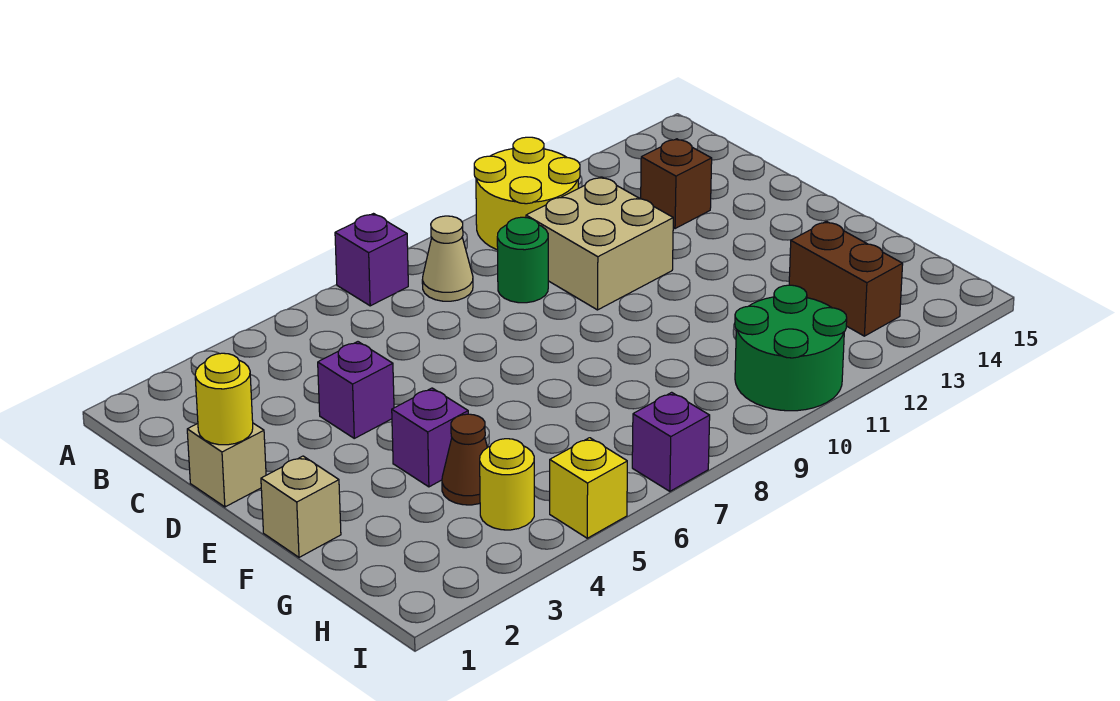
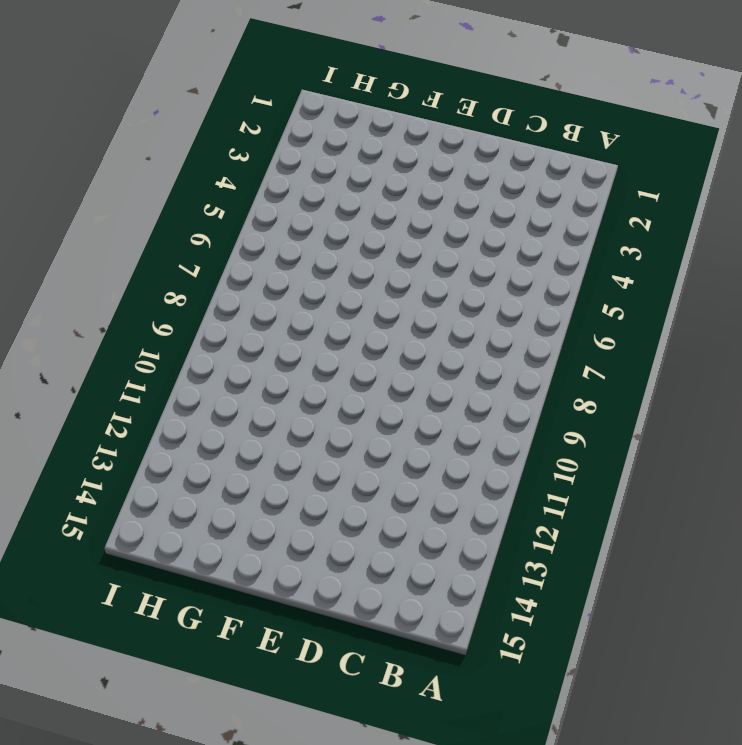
none -> purple 1x1 brick [335,214,408,306]
none -> yellow 2x2 round brick [474,137,580,250]
none -> tan 1x1 cone [422,216,473,301]

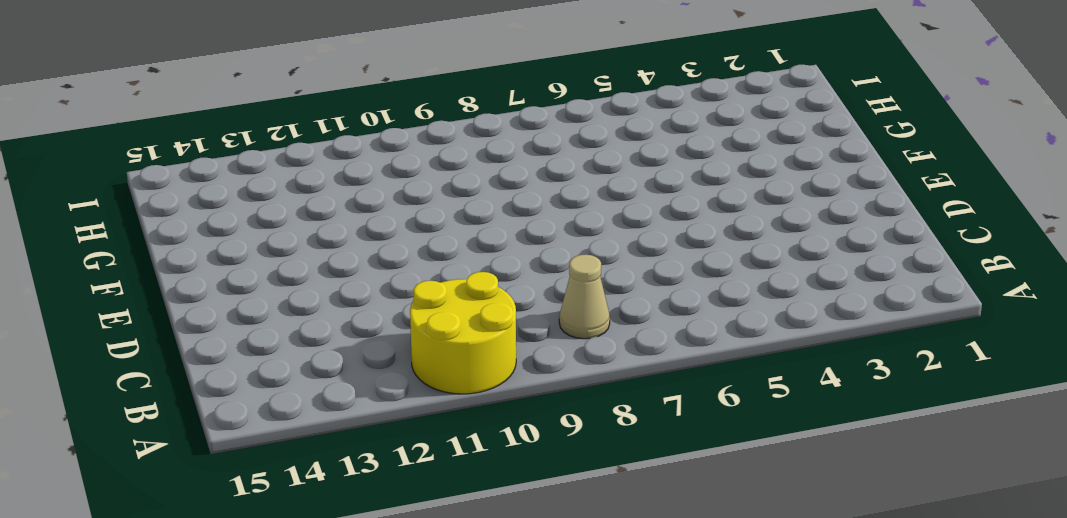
none -> purple 1x1 brick [335,214,408,306]
none -> green 1x1 round brick [497,217,548,303]
none -> tan 2x2 brick [526,177,673,310]

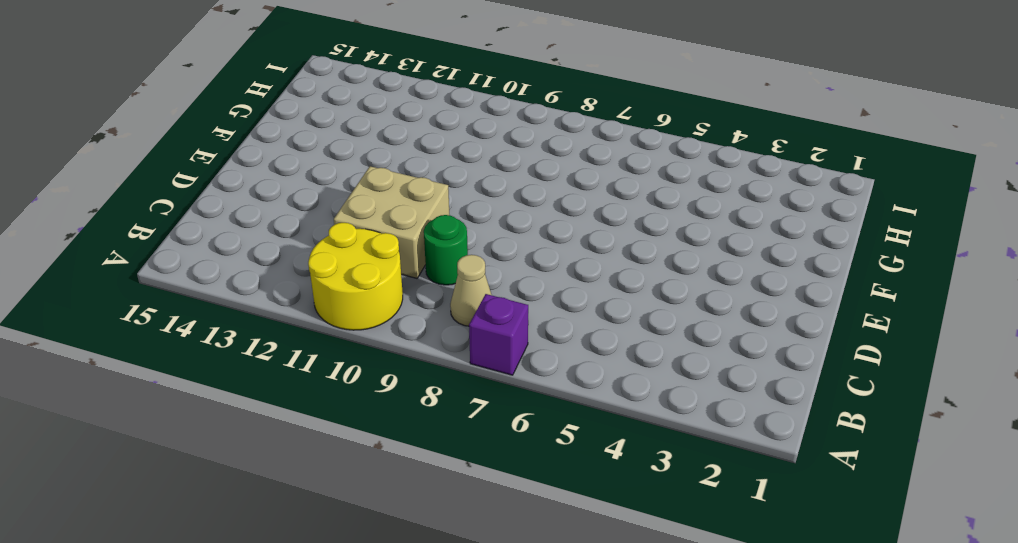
none -> brown 1x1 brick [641,139,712,229]
none -> tan 1x1 brick [187,423,266,507]
none -> purple 1x1 brick [318,342,394,438]

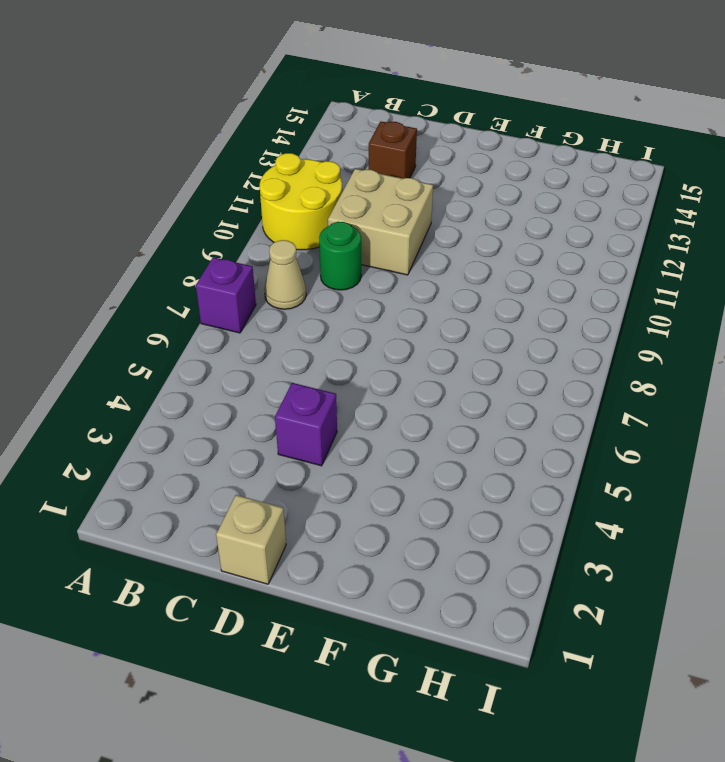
none -> tan 1x1 brick [261,456,341,557]
none -> purple 1x1 brick [392,388,468,487]
none -> brown 1x1 cone [442,414,487,505]

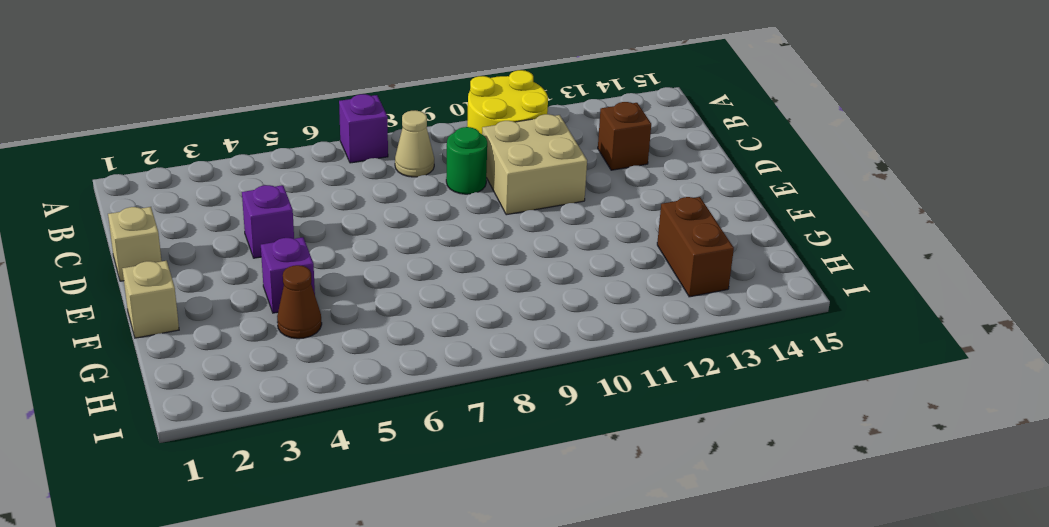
none -> yellow 1x1 round brick [480,439,534,530]
none -> green 2x2 round brick [735,285,847,411]
none -> yellow 1x1 brick [550,438,627,538]

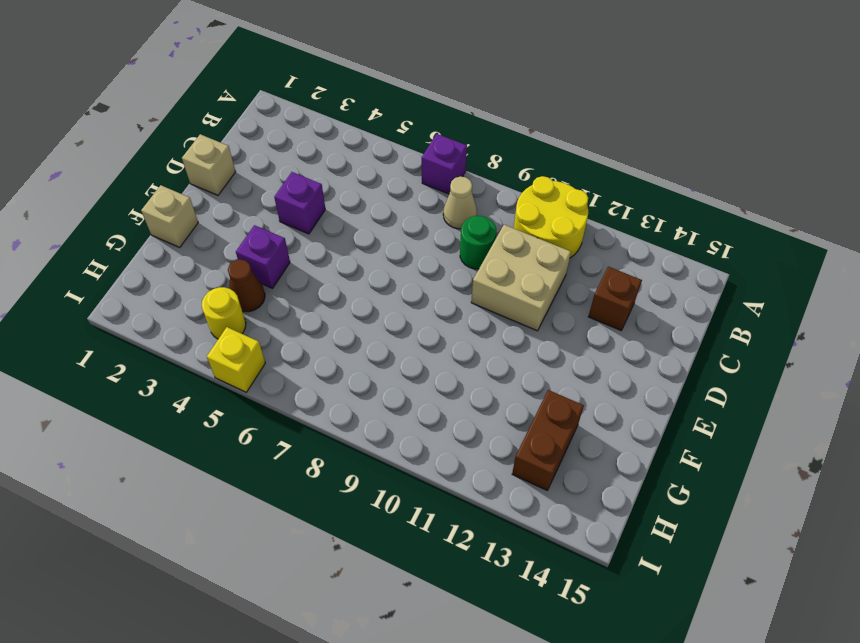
none -> green 2x2 round brick [735,285,847,411]
none -> purple 1x1 brick [632,392,710,491]
none -> yellow 1x1 round brick [195,353,253,445]

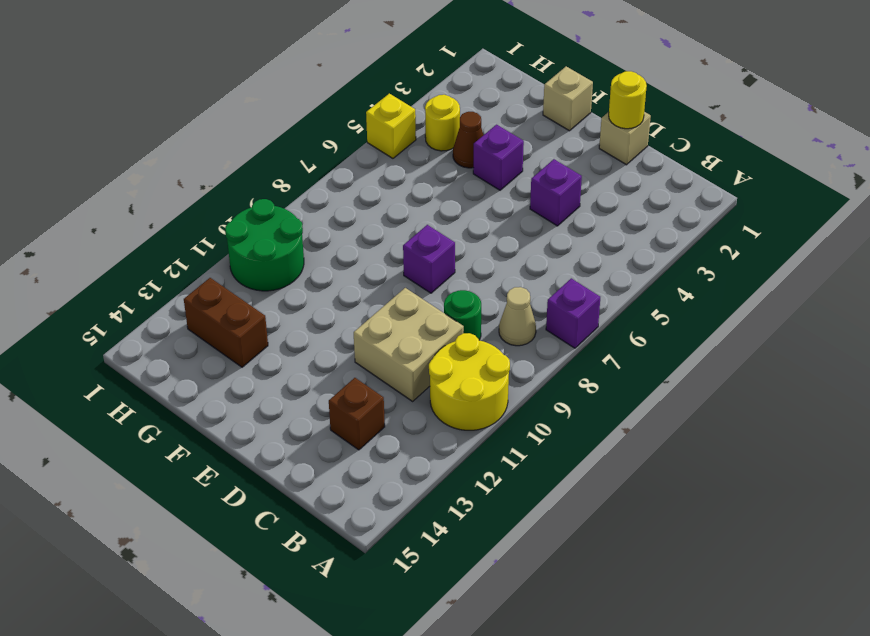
purple 1x1 brick [403,225,455,293] -> purple 1x1 brick moved to [632,392,710,491]

